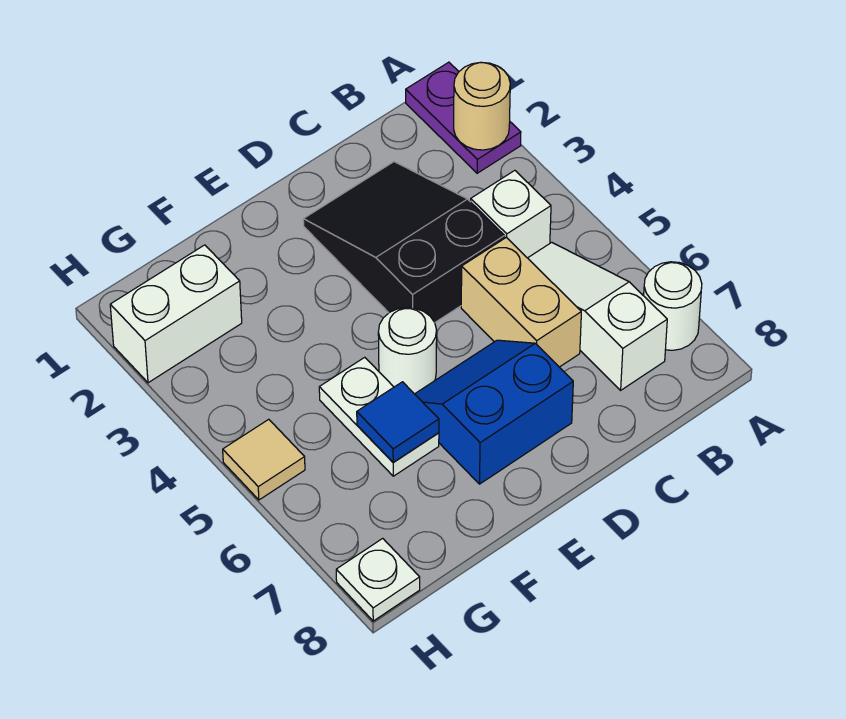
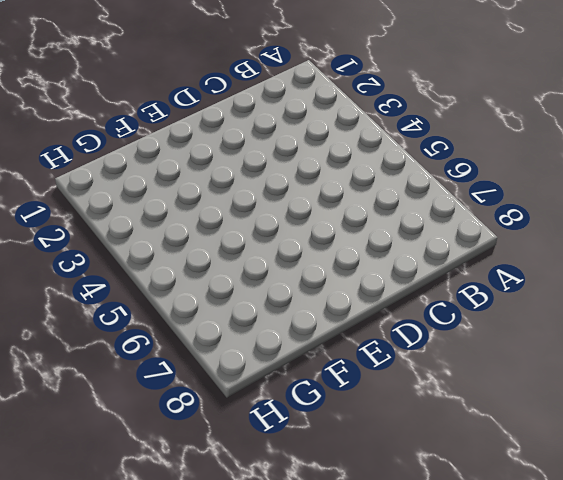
none -> purple 1x2 plate [406,62,521,173]
none -> white 1x1 round brick [644,262,702,350]
none -> white 1x1 brick [471,171,551,258]

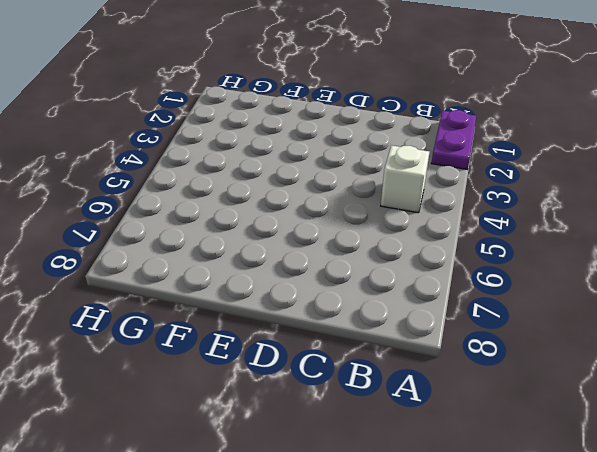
none -> white 1x1 round brick [644,262,702,350]
none -> white 1x3 slope [528,242,667,390]
none -> black 2x3 slope [303,162,505,322]

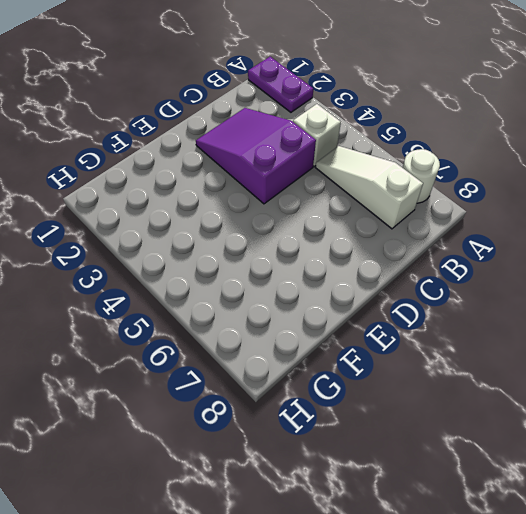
purple 2x3 slope [196,108,316,204] -> black 2x3 slope [303,162,505,322]
none -> tan 1x2 brick [461,237,581,367]
none -> blue 2x2 slope [415,340,573,484]
none -> white 1x1 round brick [378,307,437,394]

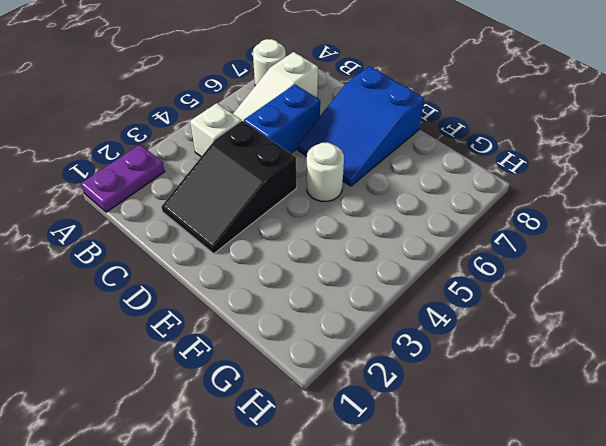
blue 1x2 brick [244,84,320,154] -> tan 1x2 brick [461,237,581,367]
blue 2x3 slope [298,66,424,186] -> blue 2x2 slope [415,340,573,484]
none -> white 1x2 plate [319,357,439,476]
none -> white 1x2 brick [110,245,242,383]
none -> tan 1x1 tile [223,419,305,500]

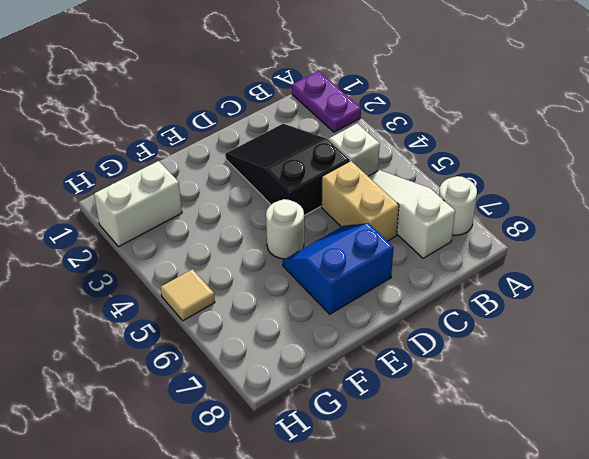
none -> white 1x2 plate [319,357,439,476]
none -> white 1x1 plate [336,538,420,621]
none -> tan 1x1 round brick [454,62,510,150]

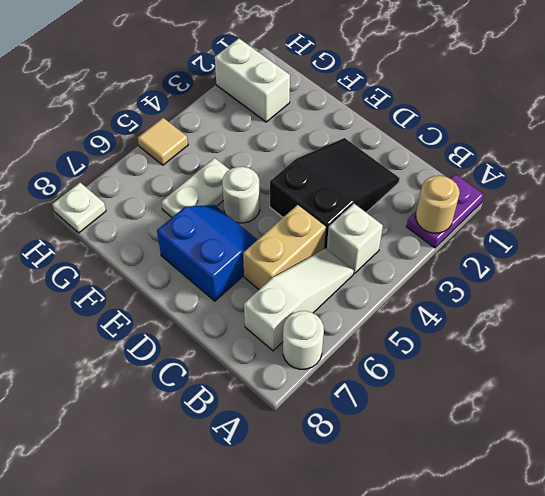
none -> blue 1x1 tile [357,382,439,462]

